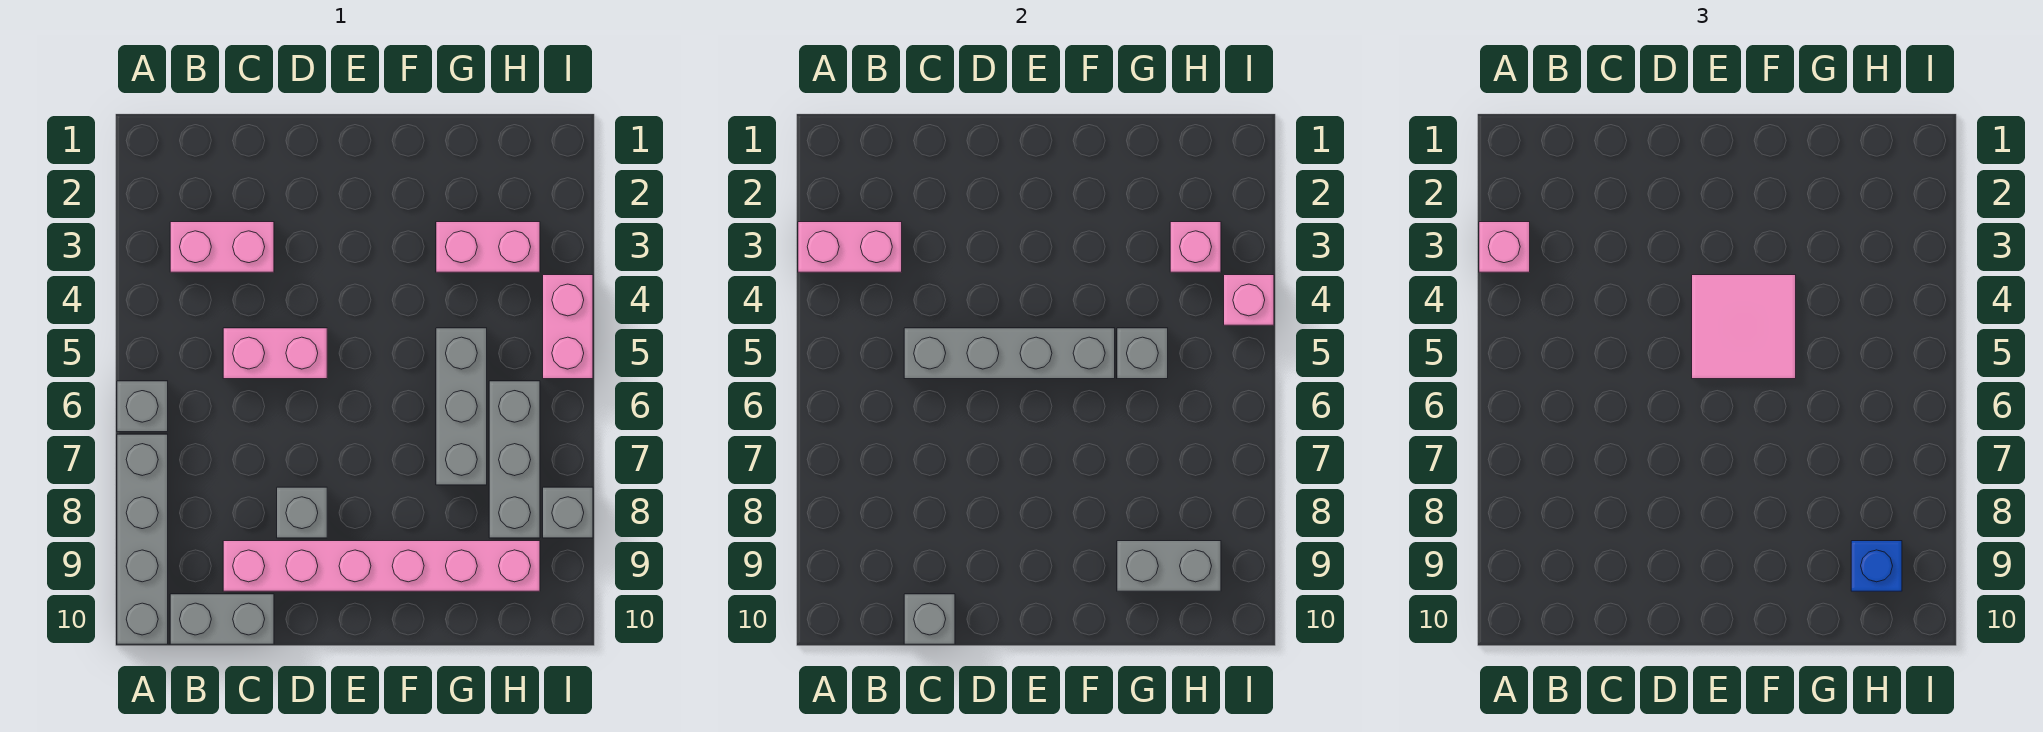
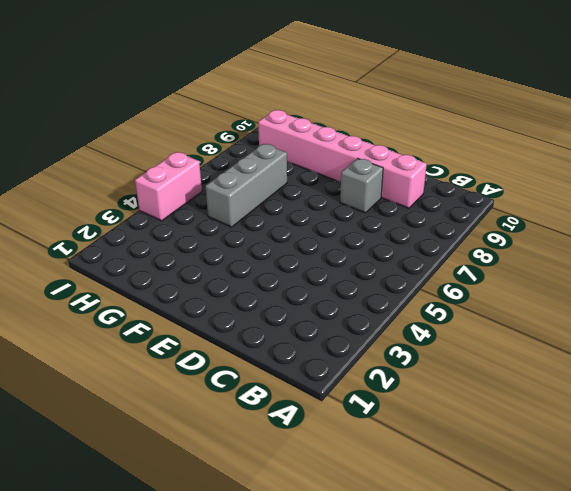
none -> grey 1x1 brick [117,381,168,432]
none -> grey 1x4 brick [117,434,168,644]
none -> pink 1x2 brick [170,222,274,272]

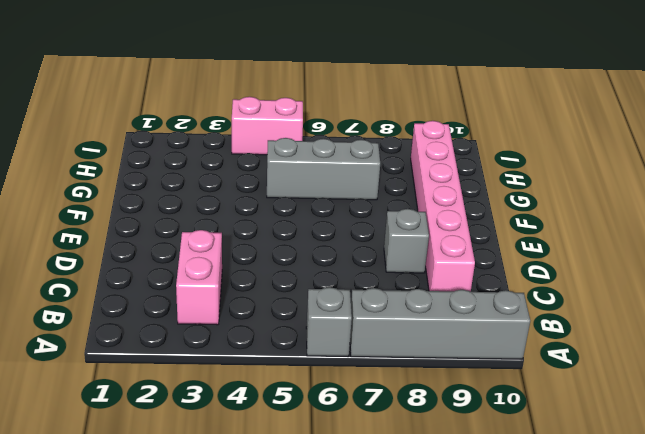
none -> grey 1x2 brick [170,594,274,644]
none -> pink 1x2 brick [223,328,327,379]
none -> pink 1x2 brick [436,222,540,272]

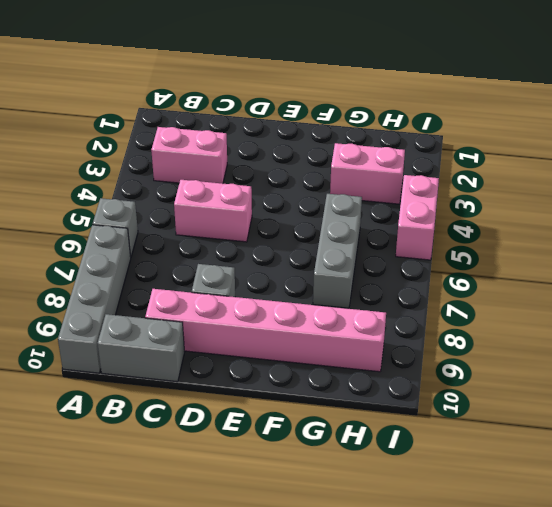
none -> grey 1x3 brick [489,381,540,538]
none -> grey 1x1 brick [543,487,593,538]
none -> pink 1x2 brick [798,222,902,272]

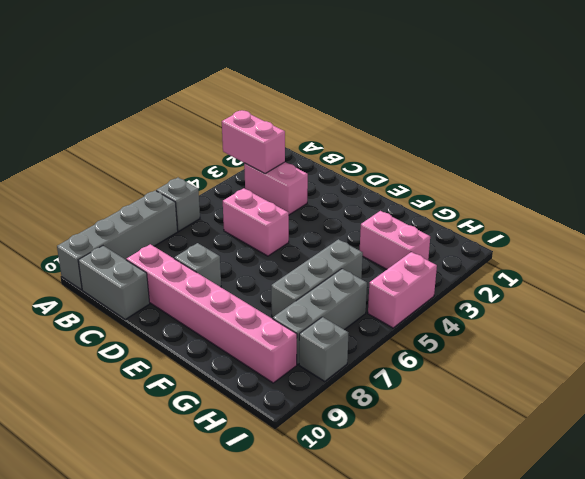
none -> grey 1x4 brick [904,328,1115,379]
none -> grey 1x1 brick [904,594,955,644]
none -> grey 1x1 brick [1117,328,1168,379]

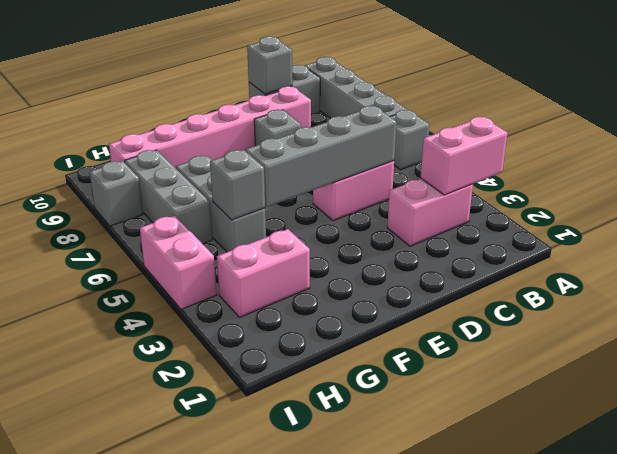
none -> grey 1x2 brick [1117,541,1221,591]
none -> pink 1x1 brick [1170,222,1221,272]
none -> pink 1x1 brick [1224,275,1274,325]

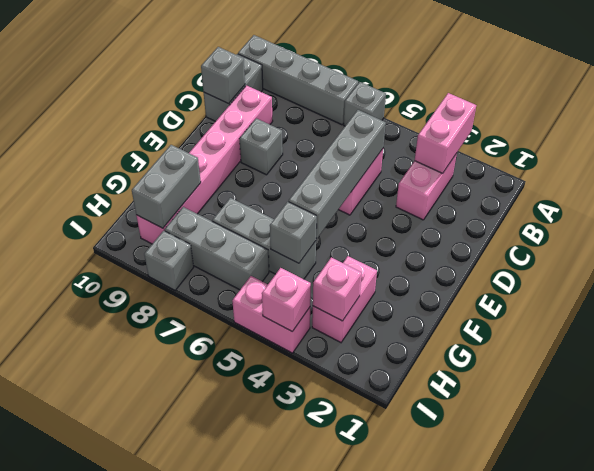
none -> pink 1x1 brick [1479,222,1530,272]
none -> pink 2x2 tile [1692,275,1796,379]
none -> blue 1x1 brick [1851,541,1902,591]

